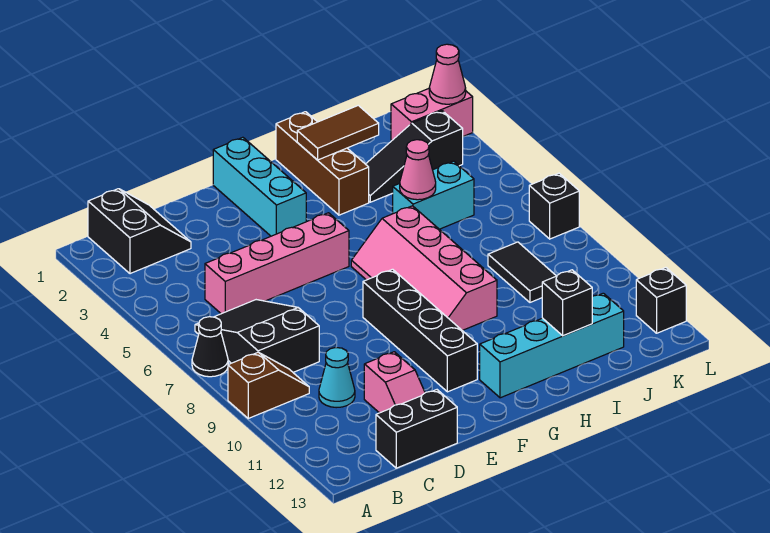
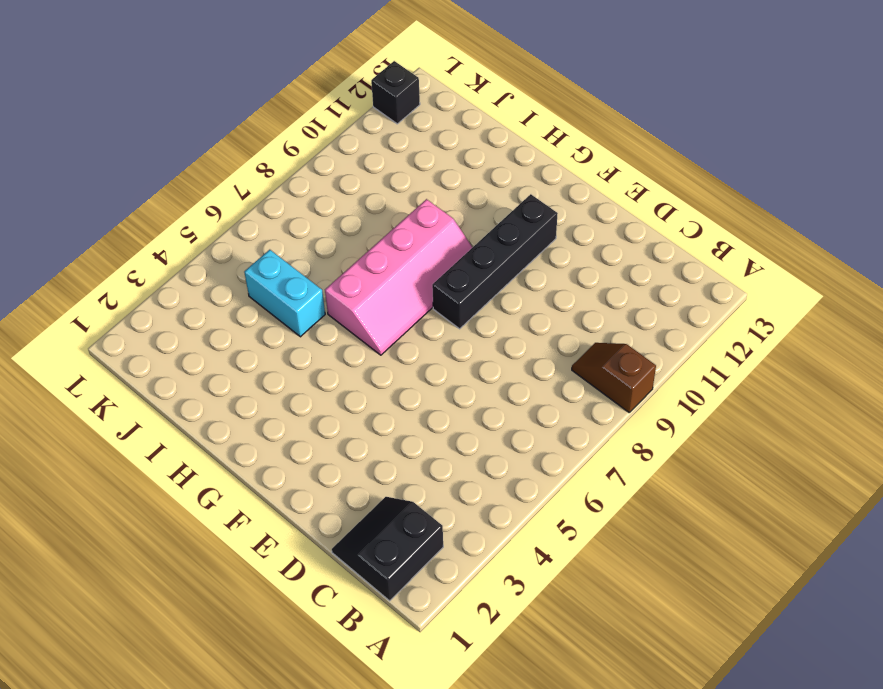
none -> black 1x1 cone [192,317,228,377]
none -> black 2x3 slope [195,300,319,372]
none -> pink 1x4 brick [205,213,349,314]

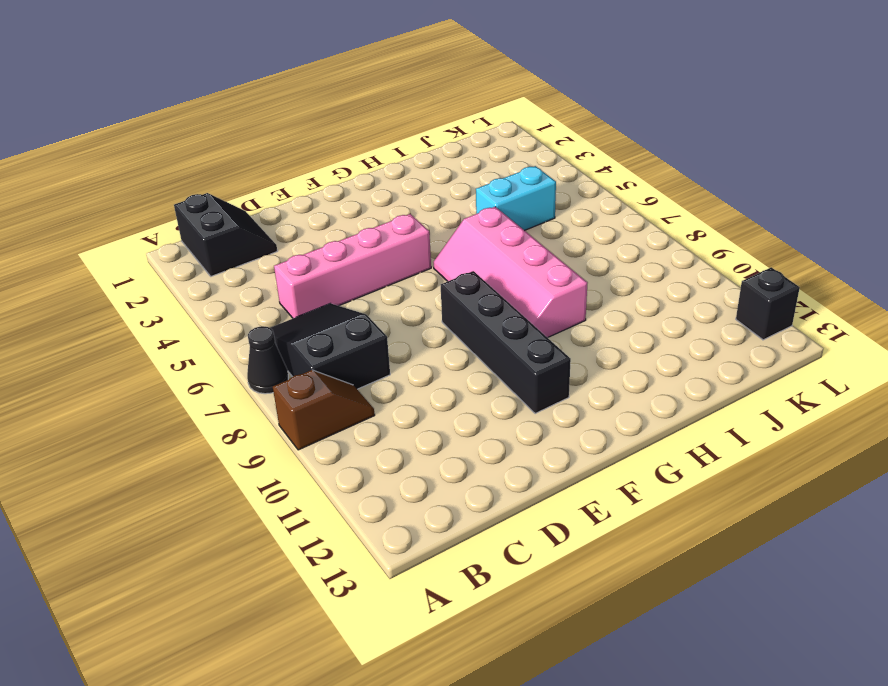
none -> cyan 1x1 cone [319,348,355,408]
none -> black 1x2 brick [376,390,457,468]
none -> pink 1x2 slope [364,352,425,413]

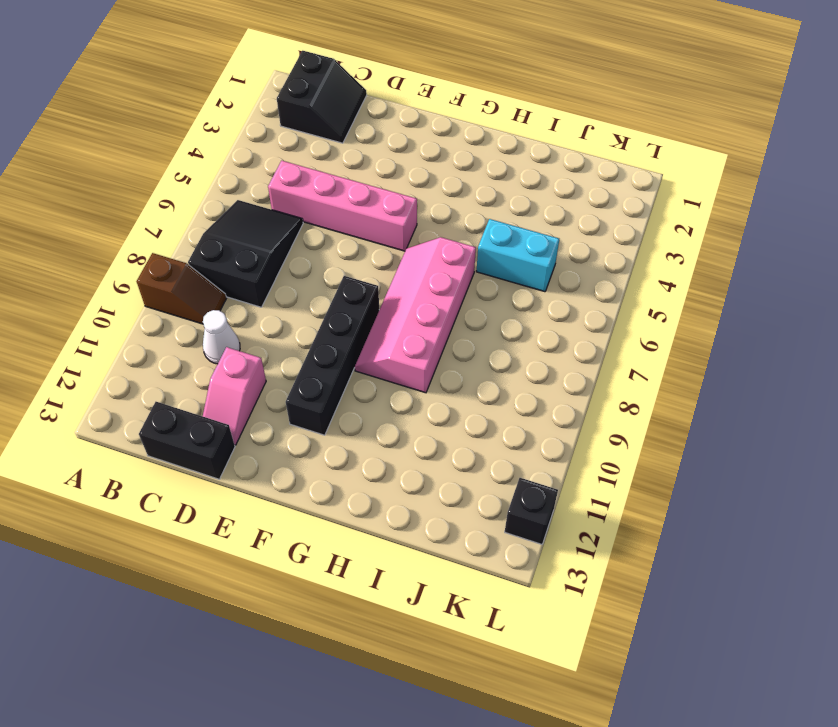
white 1x1 cone [203,310,240,364] -> cyan 1x1 cone [319,348,355,408]
none -> black 1x1 cone [192,317,228,377]
none -> cyan 1x3 brick [213,137,306,236]
none -> cyan 1x4 brick [480,293,624,398]

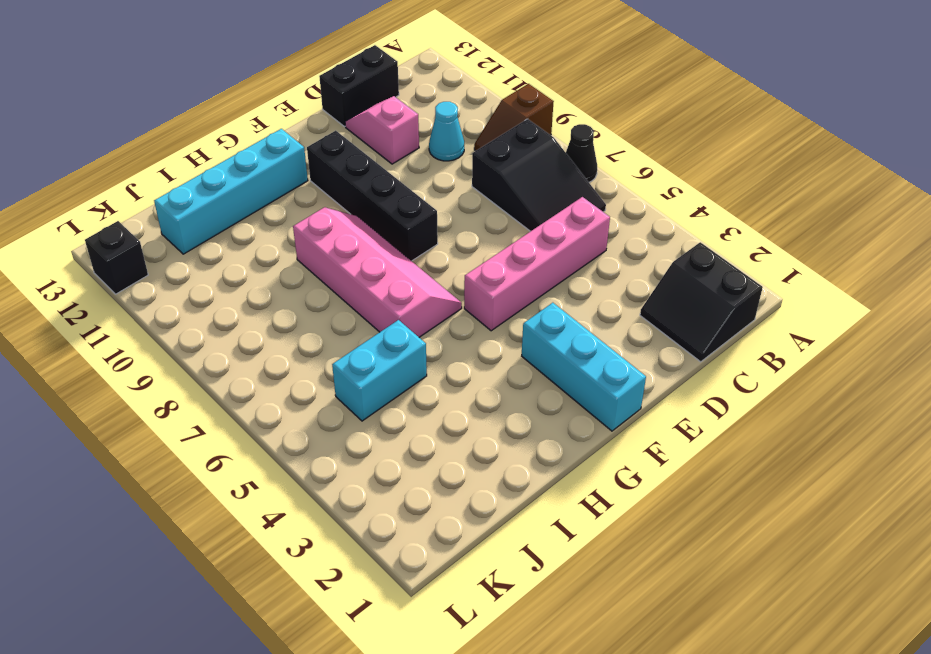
none -> brown 1x3 brick [276,112,369,215]
none -> black 1x3 slope [366,111,463,202]
none -> black 1x2 tile [488,242,556,302]

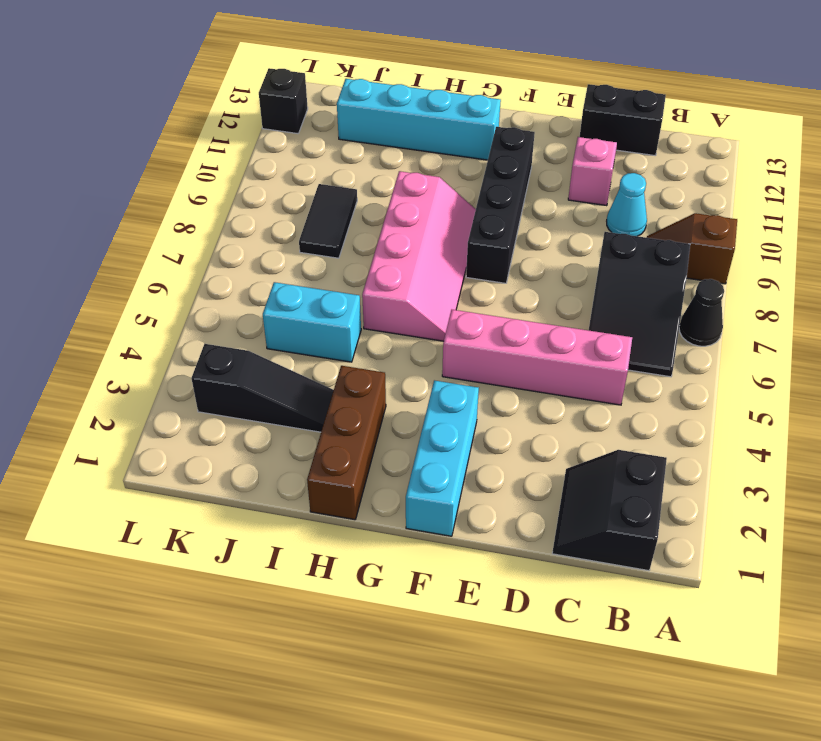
none -> pink 1x2 brick [391,89,473,140]
none -> black 1x1 brick [529,173,579,239]
none -> brown 1x2 tile [297,105,379,160]

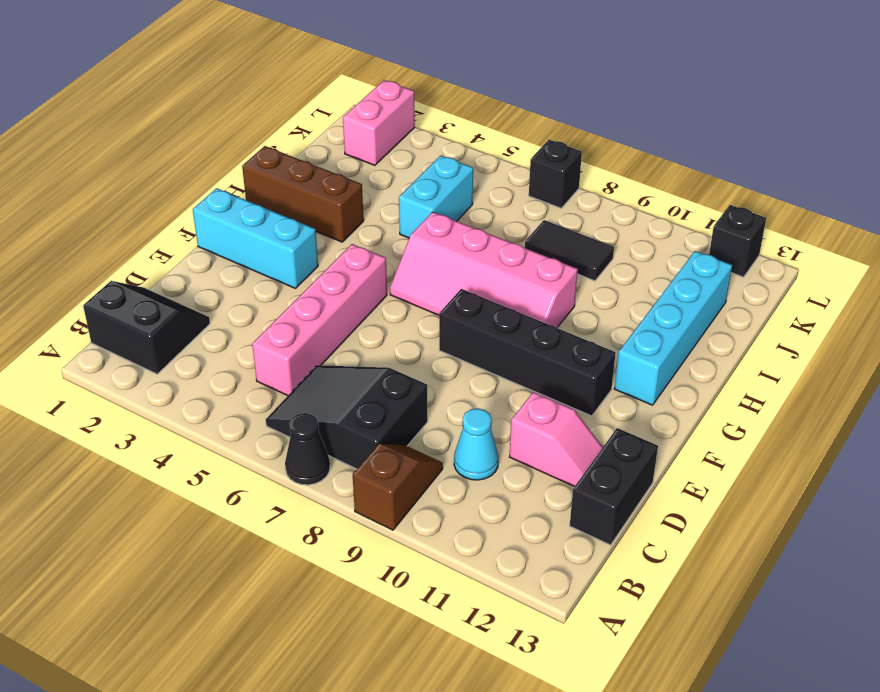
none -> black 1x3 slope [366,111,463,202]
none -> brown 1x2 tile [297,105,379,160]
none -> pink 1x1 cone [400,140,436,200]

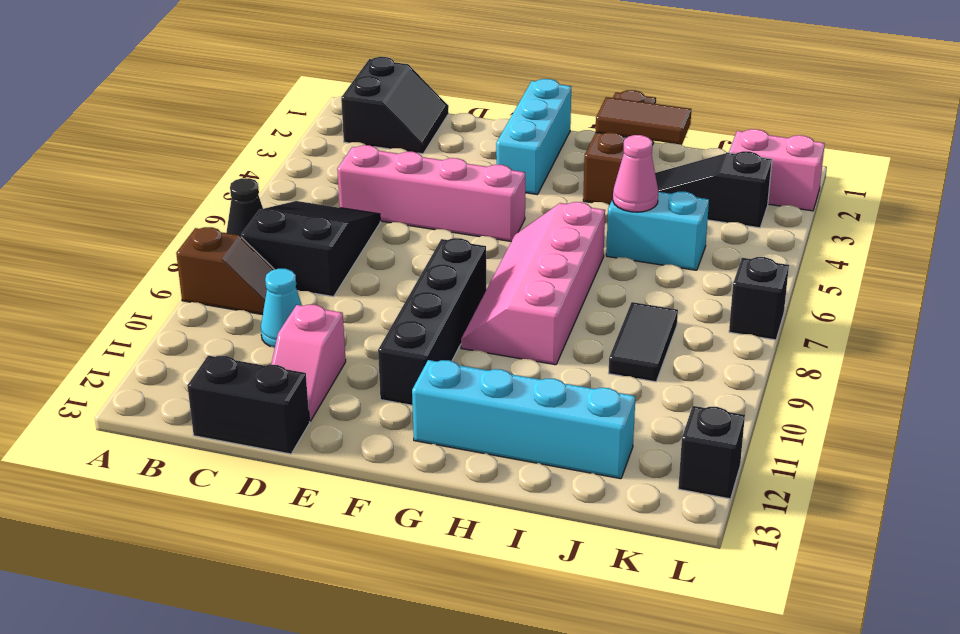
none -> black 1x1 brick [542,270,592,336]
none -> pink 1x1 cone [429,44,466,104]

